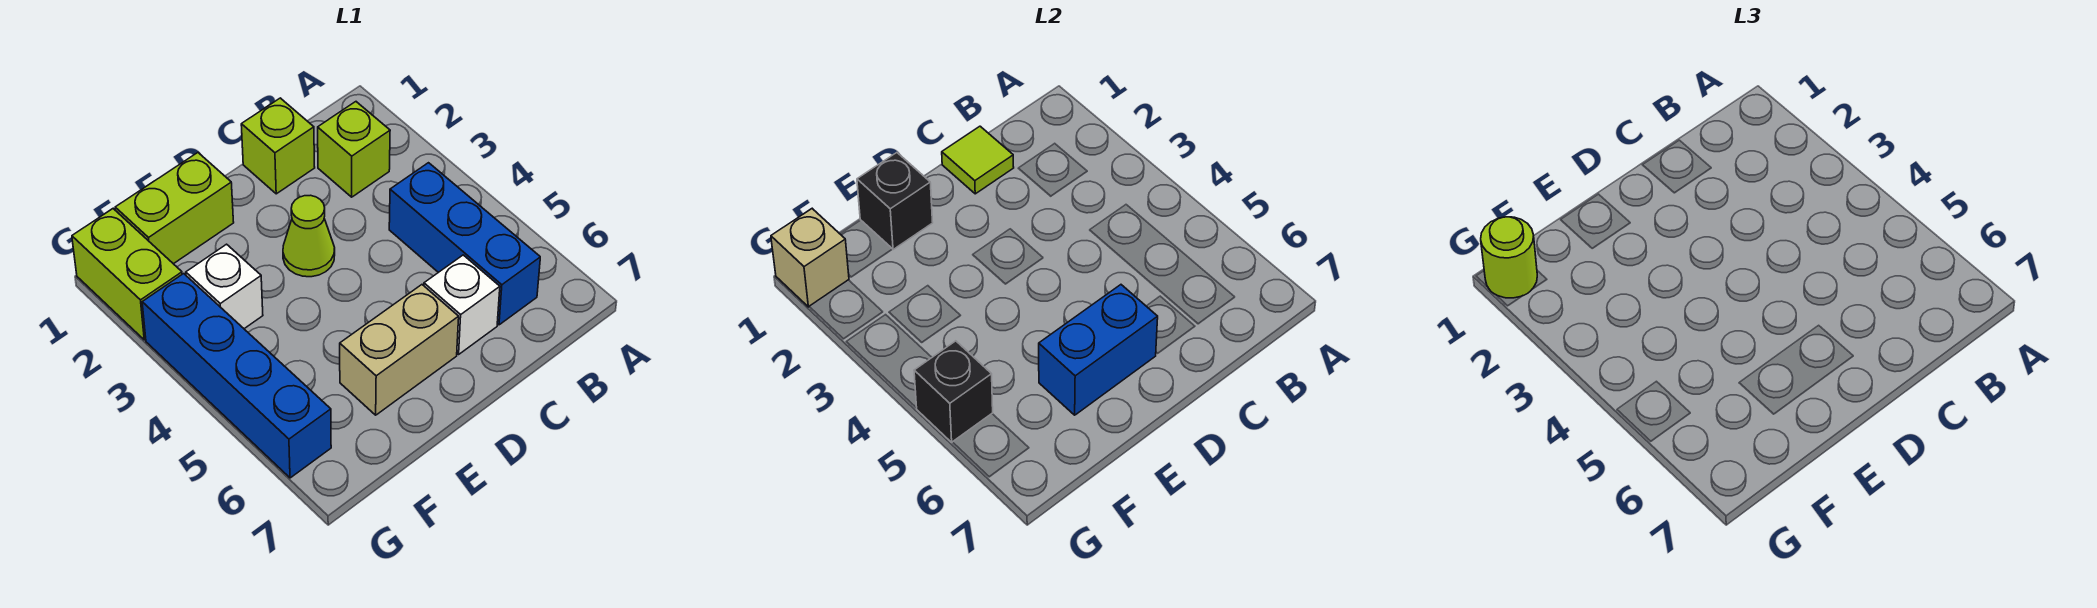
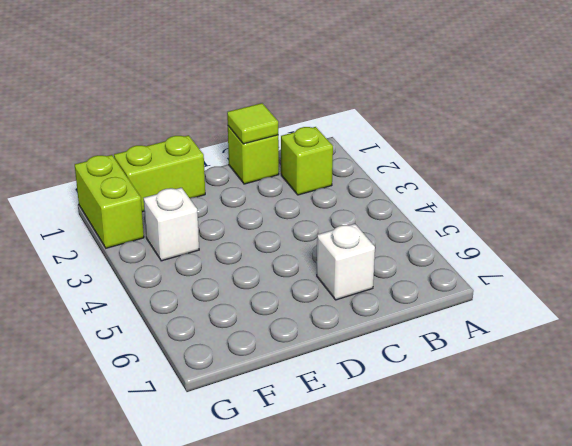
none -> blue 1x3 brick [389,163,540,325]
none -> lime 1x1 cone [283,195,335,277]
none -> tan 1x2 brick [340,285,459,415]

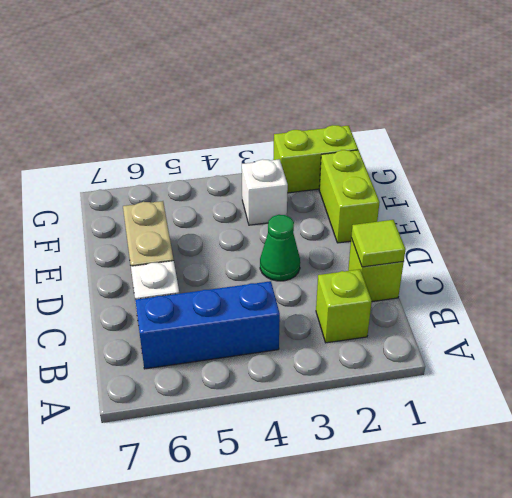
green 1x1 cone [260,215,300,281] -> lime 1x1 cone [283,195,335,277]
none -> blue 1x4 brick [142,274,331,478]
none -> blue 1x2 brick [1039,285,1158,415]
none -> black 1x1 brick [857,153,933,250]

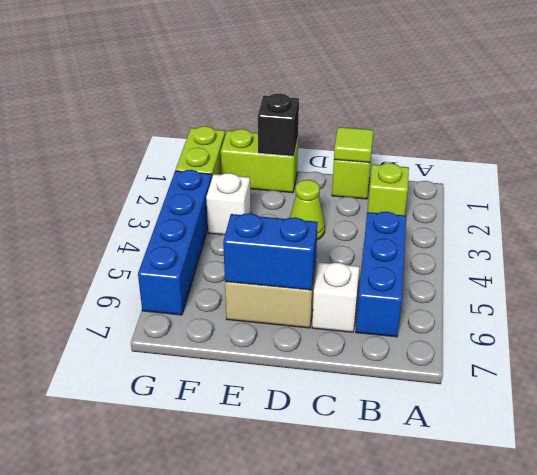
none -> tan 1x1 brick [771,209,849,307]
none -> black 1x1 brick [914,341,993,442]
none -> lime 1x1 round brick [1481,217,1537,298]

